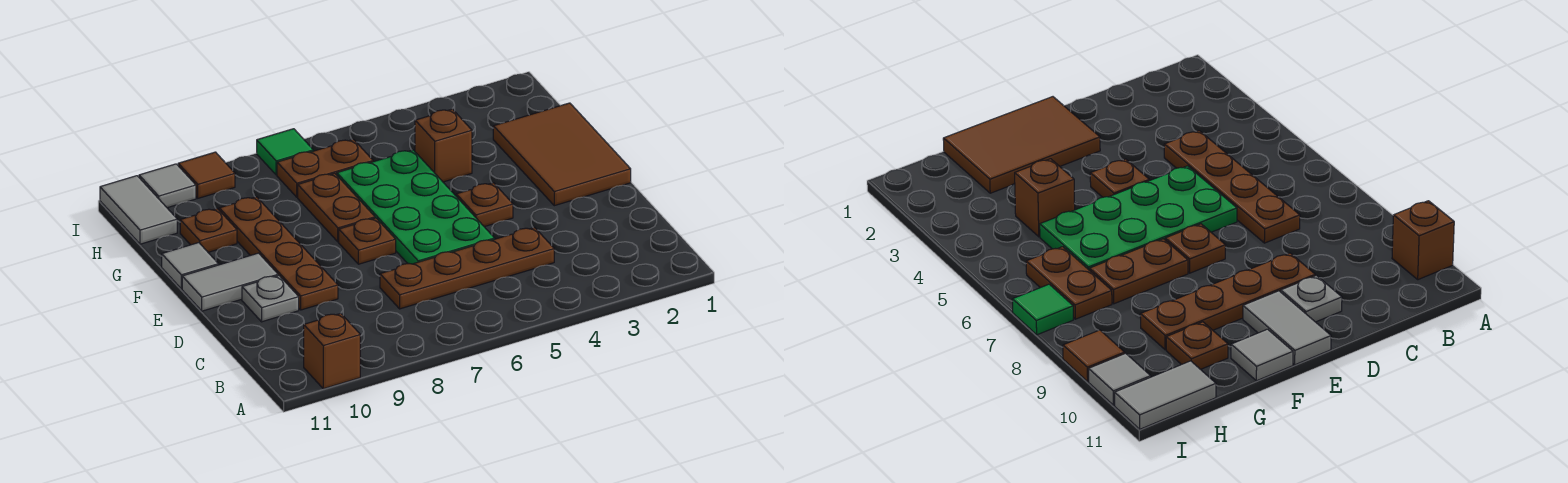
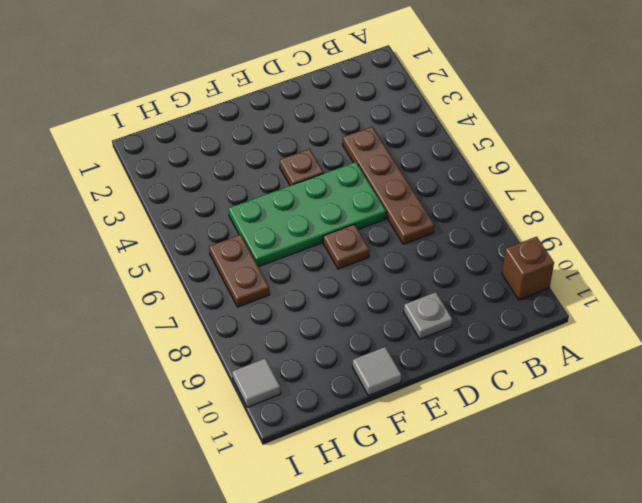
none -> brown 1x4 plate [219,197,338,310]
none -> brown 2x3 tile [493,103,631,206]
none -> grey 1x2 tile [182,253,278,311]

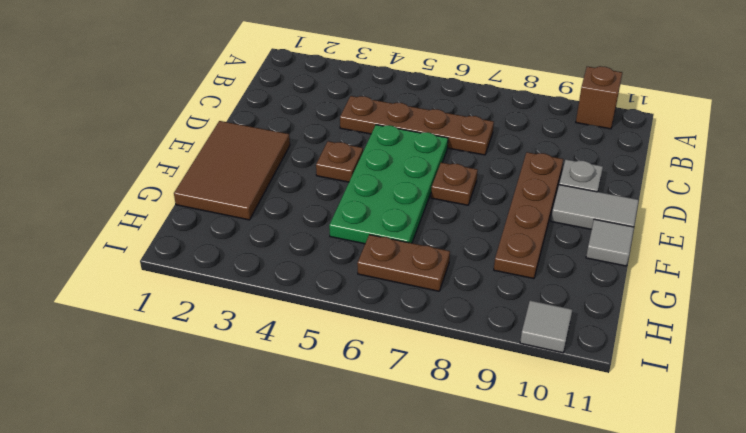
none -> brown 1x2 plate [298,173,375,242]
none -> brown 1x1 brick [415,109,472,182]
none -> brown 1x1 plate [180,209,237,252]

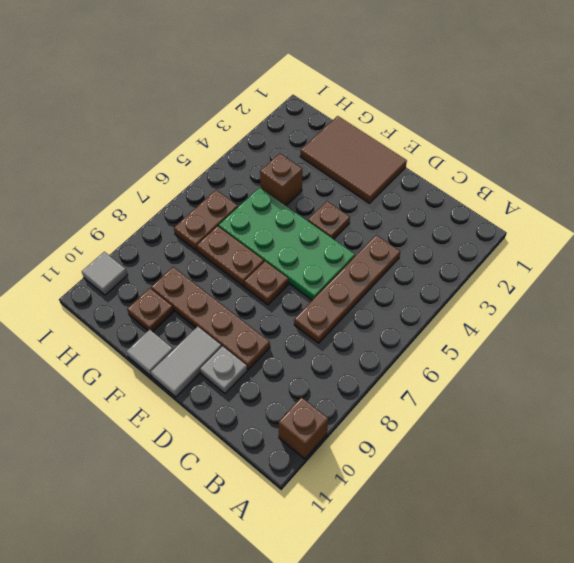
none -> grey 1x2 tile [100,176,177,244]
none -> green 1x1 tile [257,129,313,175]
none -> brown 1x1 tile [178,152,235,198]

